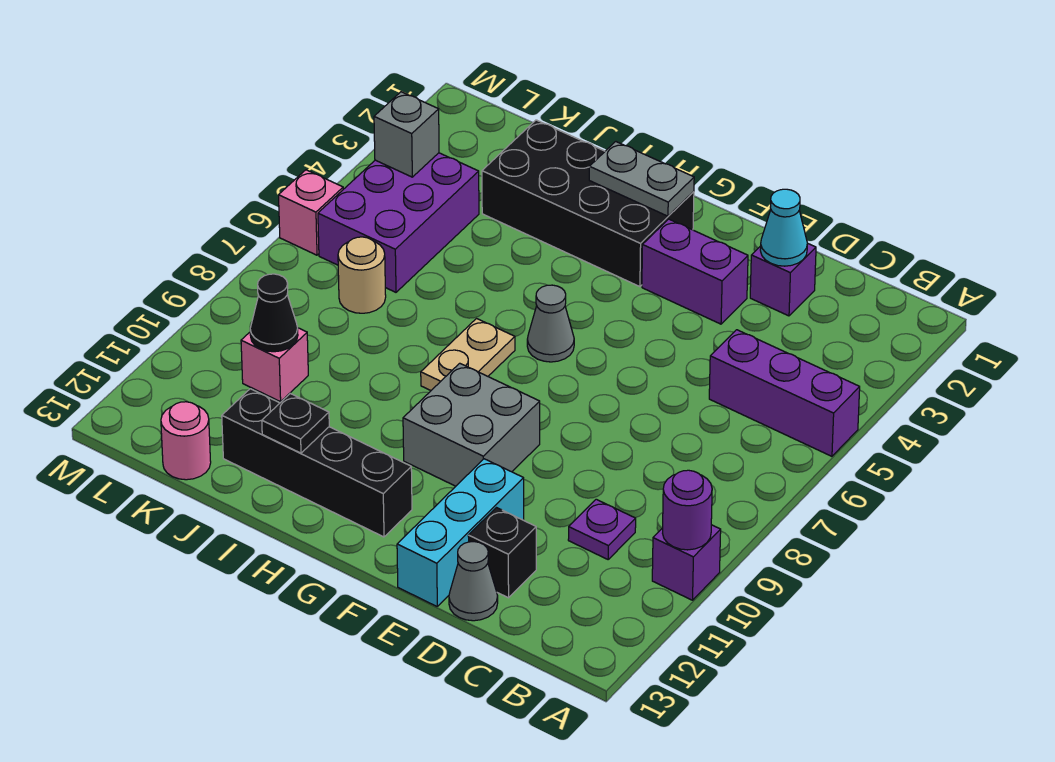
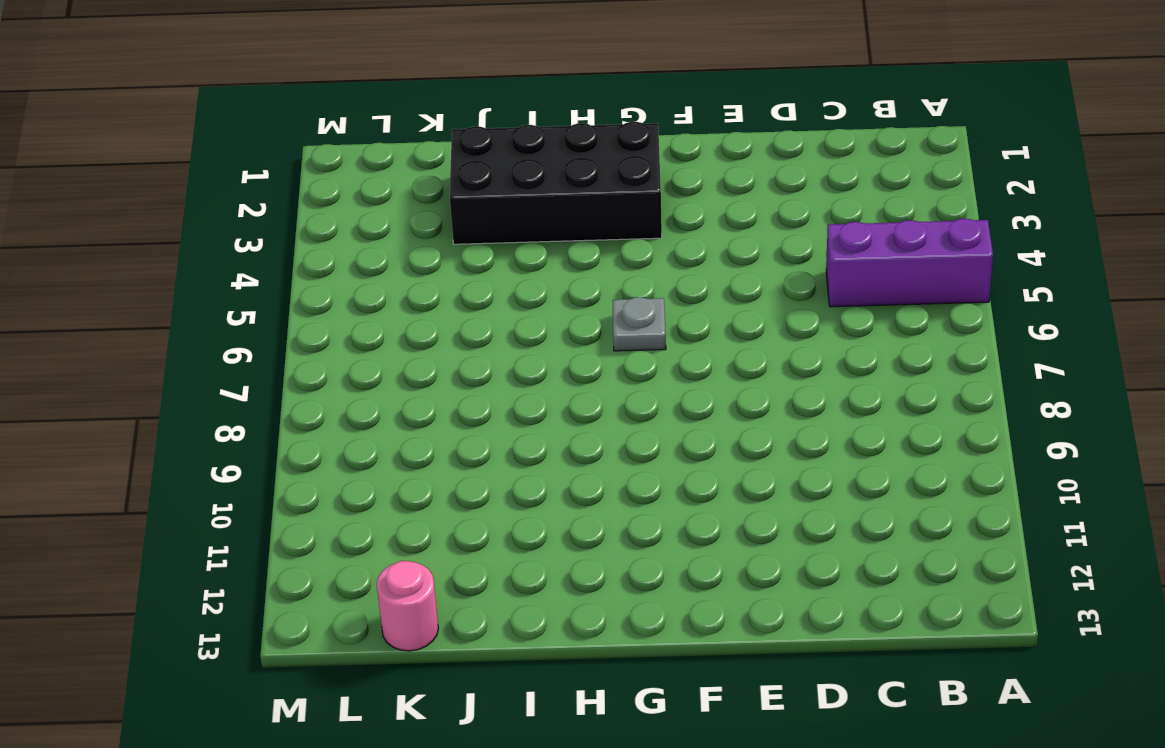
grey 1x1 plate [613,297,666,351] -> grey 1x1 cone [527,285,574,362]
none -> purple 1x1 brick [652,525,721,600]
none -> purple 1x1 plate [568,499,636,559]
none -> purple 1x1 brick [750,243,816,316]

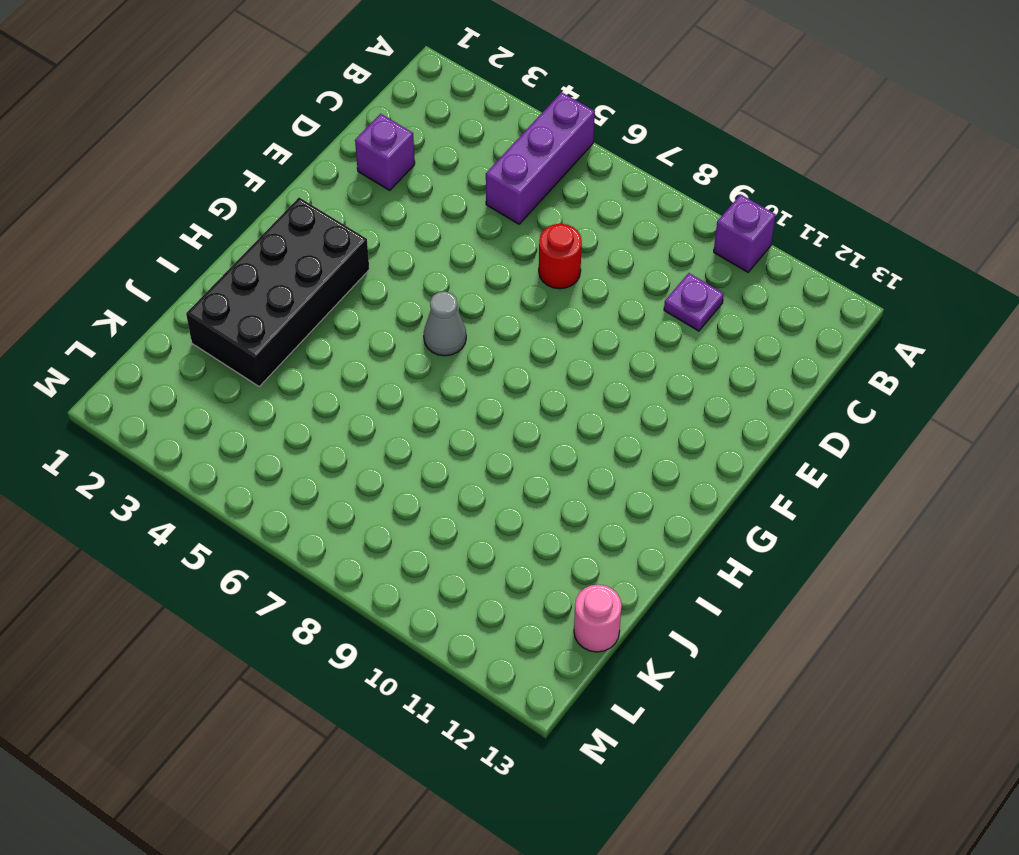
red 1x1 round brick [539,224,582,289] -> none
none -> black 1x1 brick [468,508,536,598]
none -> grey 1x1 cone [449,542,498,621]
none -> purple 1x2 brick [642,219,748,324]

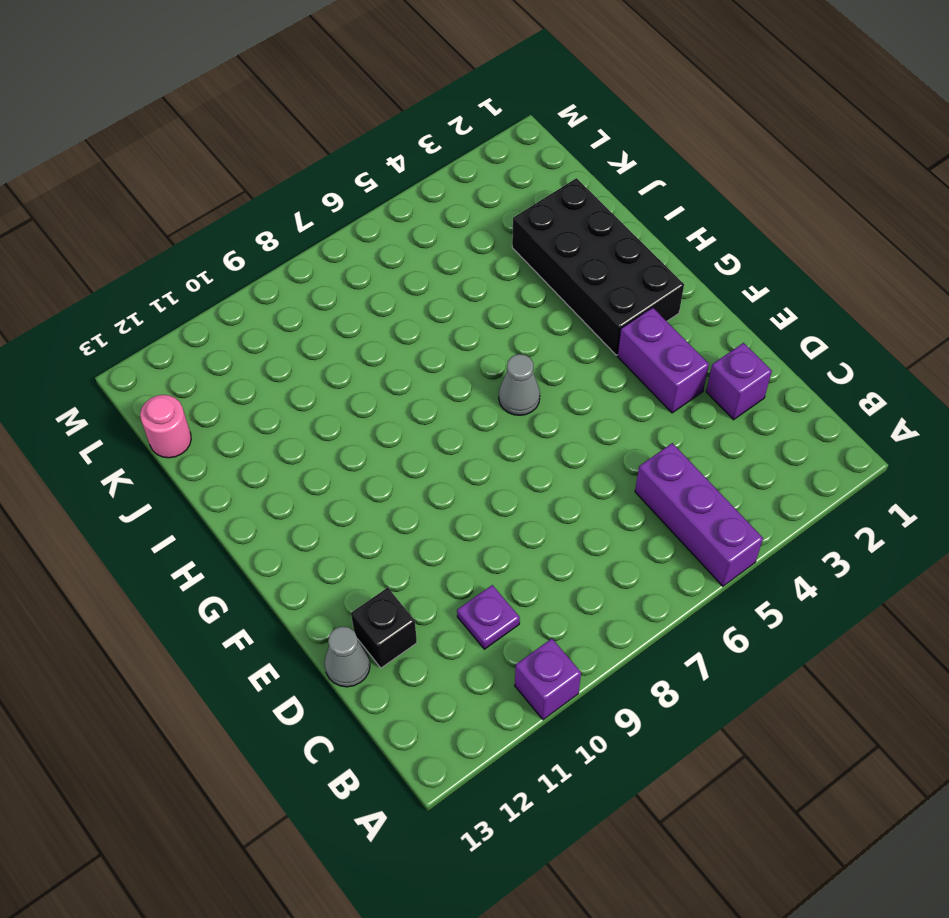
none -> cyan 1x3 brick [397,459,524,606]
none -> grey 2x2 brick [403,363,540,486]
none -> black 1x4 brick [222,389,412,537]

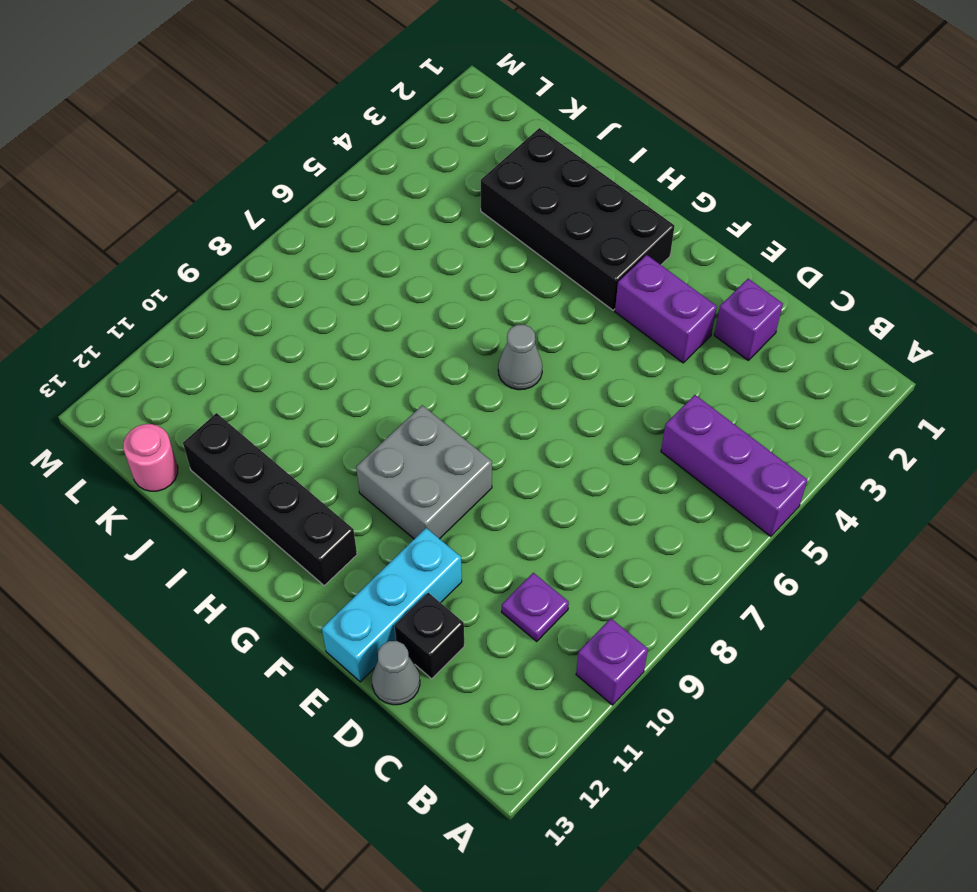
none -> tan 1x2 plate [421,319,515,390]
none -> purple 2x3 brick [318,153,479,292]
none -> tan 1x1 round brick [338,237,386,313]

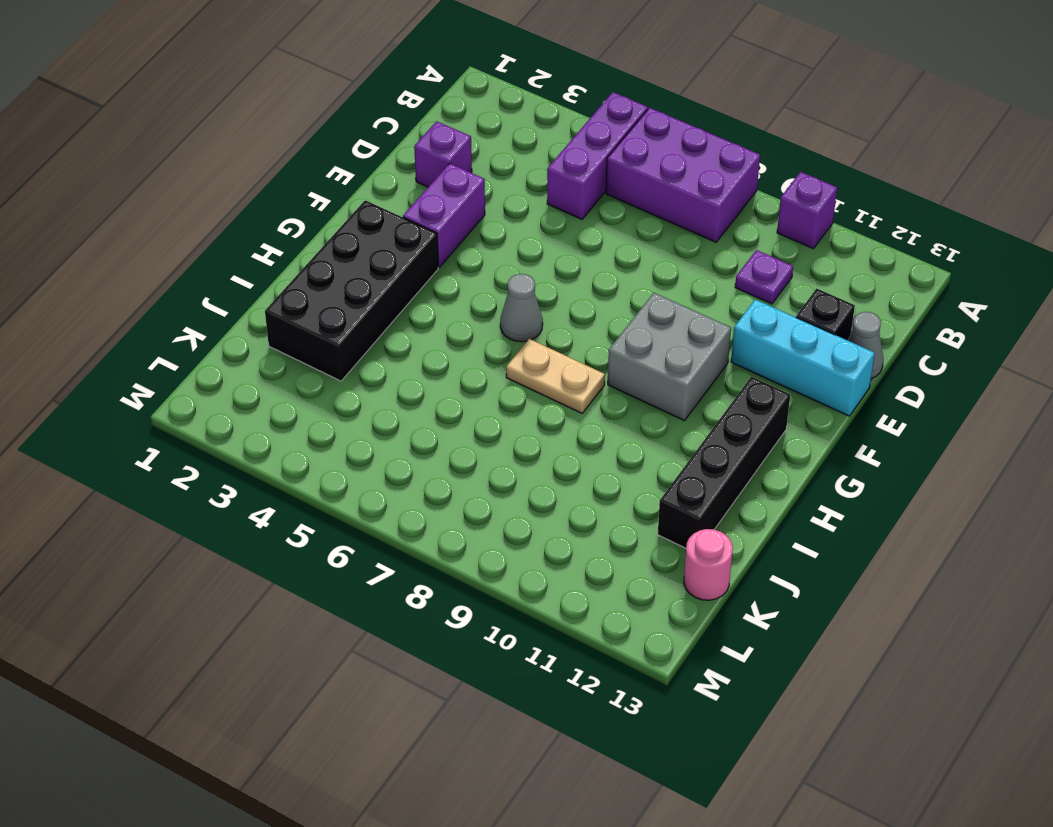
purple 2x3 brick [606,108,760,242] -> purple 2x3 brick moved to [318,153,479,292]
none -> tan 1x1 round brick [338,237,386,313]
none -> pink 1x1 brick [241,328,308,402]
none -> pink 1x1 brick [279,170,343,255]

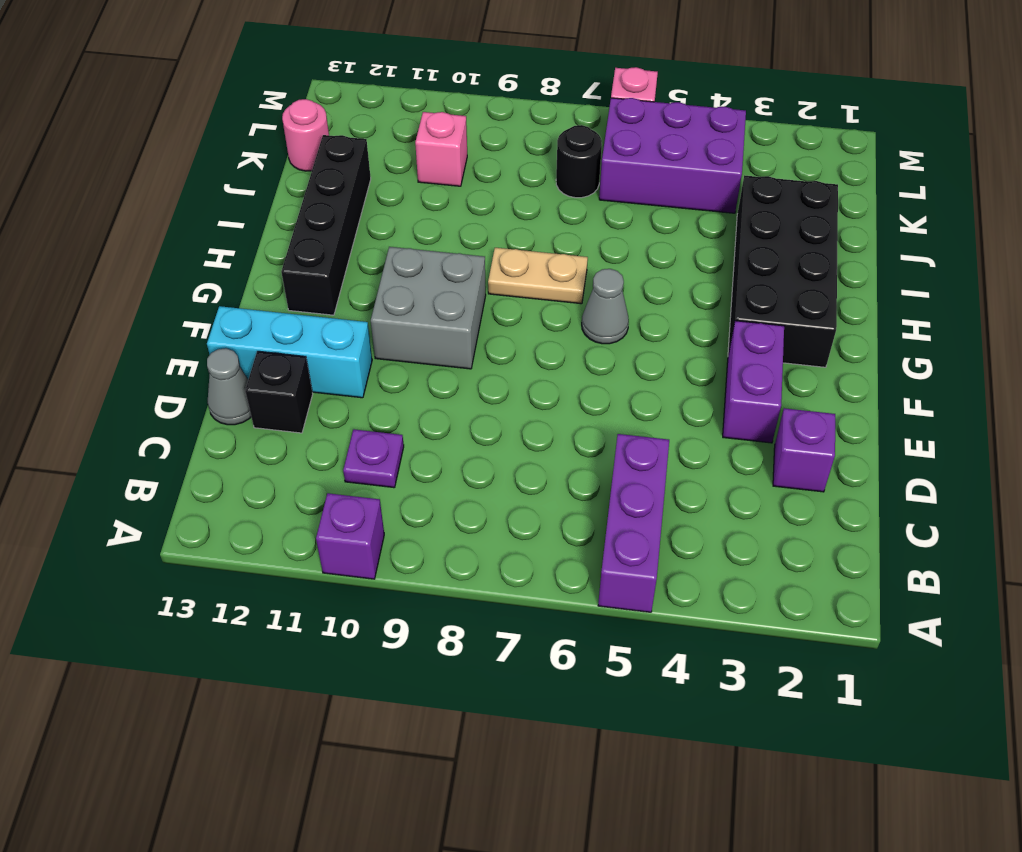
black 1x1 round brick [556,125,602,198] -> tan 1x1 round brick [338,237,386,313]
none -> purple 1x1 round brick [663,470,712,550]
none -> cyan 1x1 cone [760,189,807,266]
none -> grey 1x2 plate [589,142,694,216]

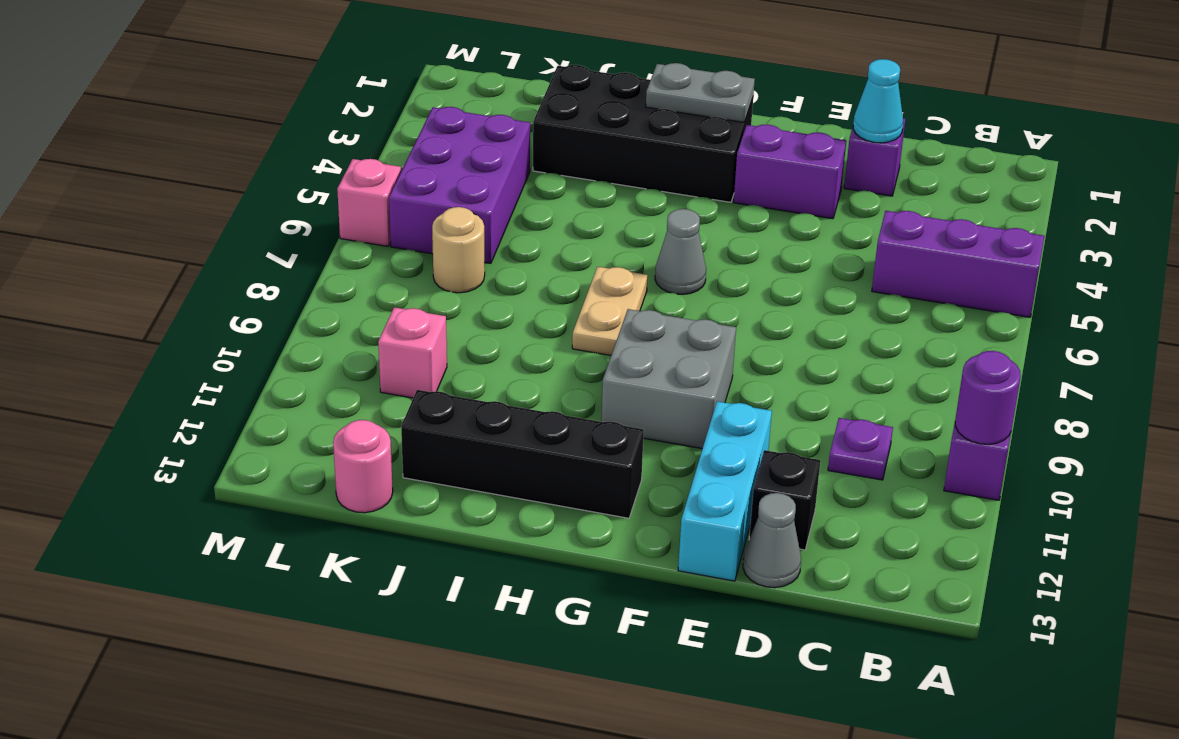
none -> black 1x1 plate [262,394,329,453]
none -> black 1x1 cone [250,274,298,352]
none -> grey 1x1 brick [374,92,439,177]

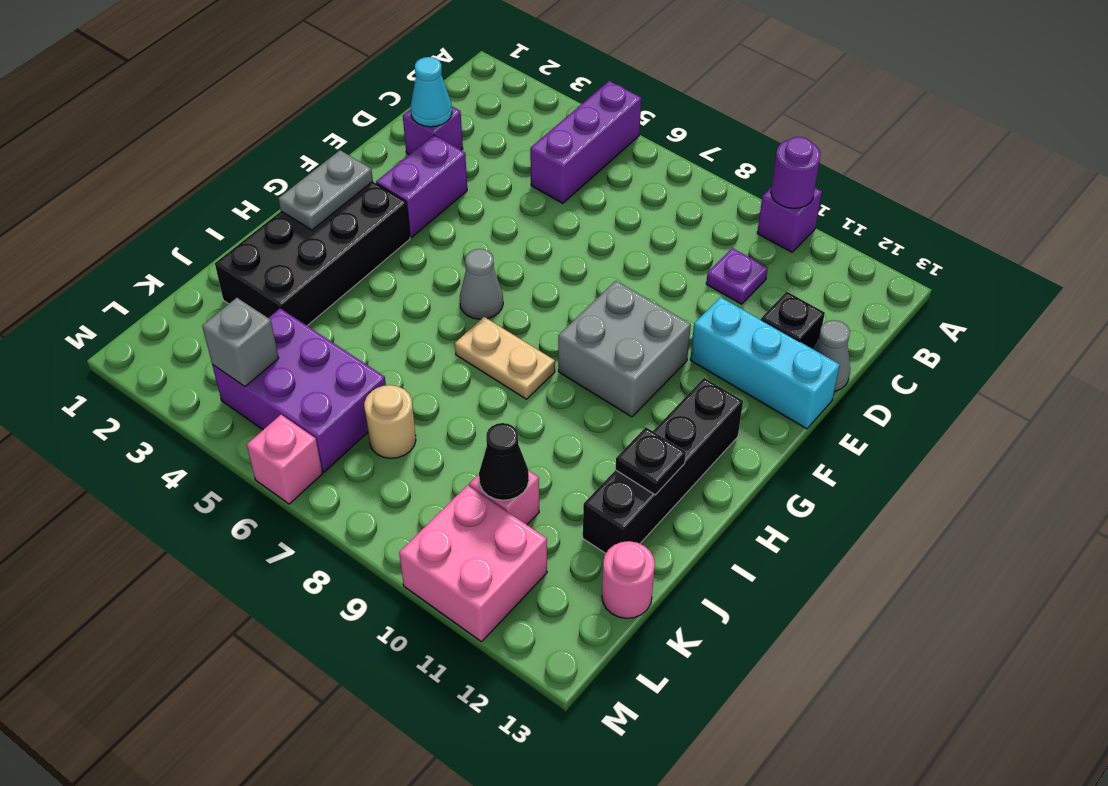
pink 2x2 brick [399,485,547,642] -> none

